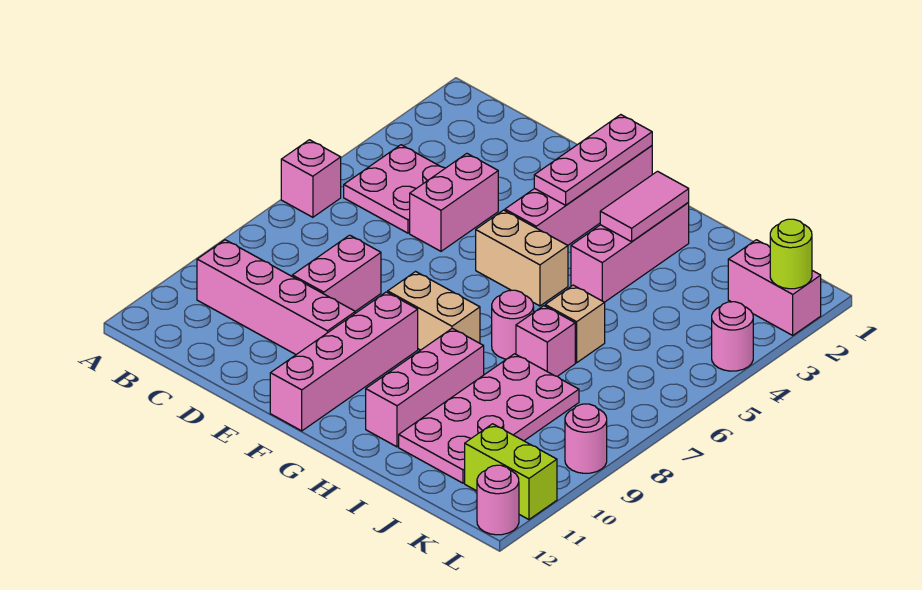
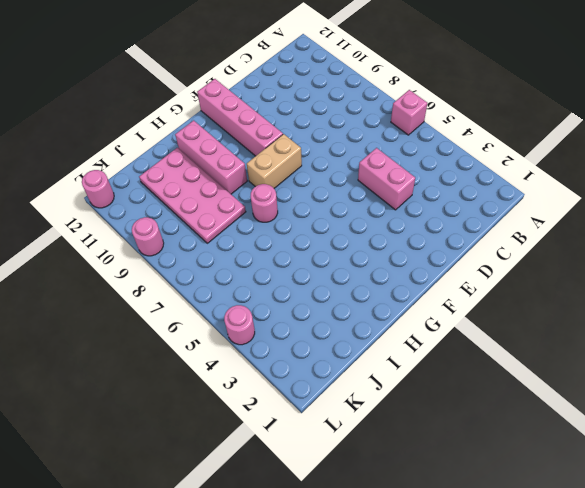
none -> pink 2x2 plate [344,145,445,233]
none -> pink 1x4 brick [197,240,355,355]
none -> pink 1x2 brick [292,235,381,311]

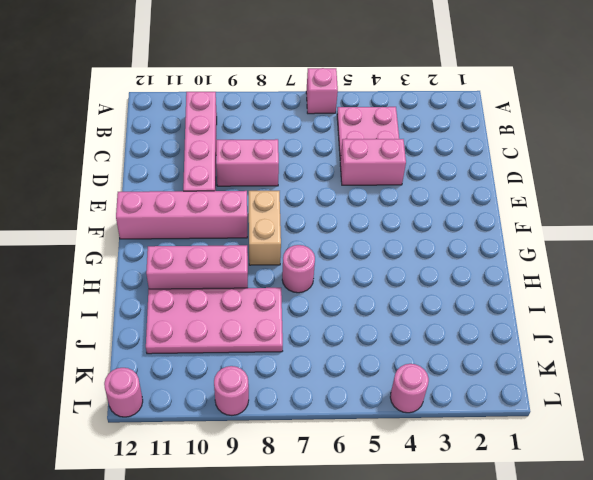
none -> pink 1x4 brick [505,146,652,245]
none -> tan 1x2 brick [476,210,568,306]
none -> pink 1x3 brick [571,202,689,302]

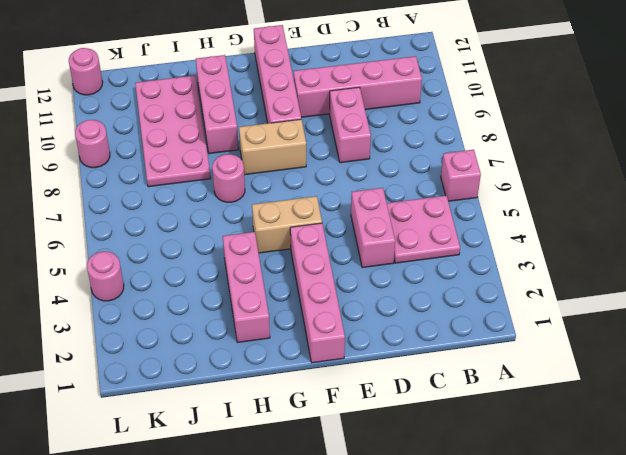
none -> tan 1x1 brick [545,285,605,363]
none -> pink 1x1 brick [516,306,575,376]
none -> pink 1x2 brick [728,240,821,335]

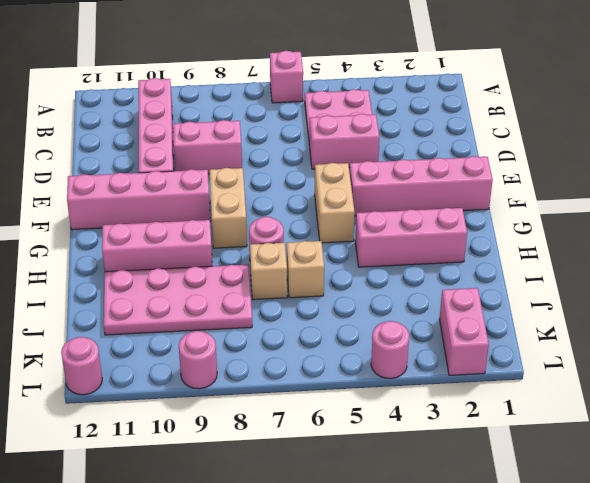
tan 1x1 brick [250,243,287,300] -> pink 1x1 brick [516,306,575,376]
none -> lime 1x2 brick [465,424,557,519]
none -> pink 1x3 plate [534,115,652,205]
none -> pink 1x2 tile [600,171,689,242]

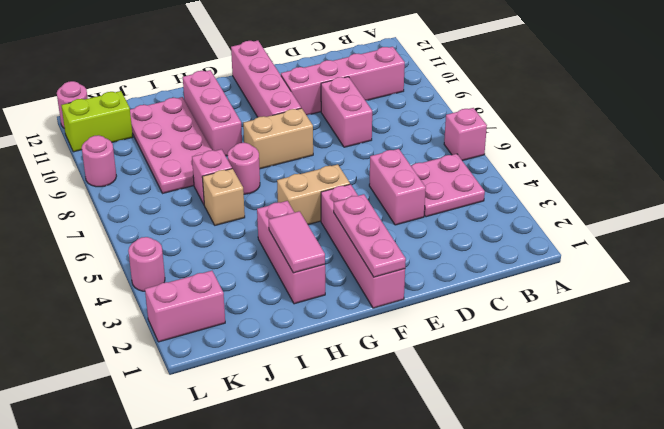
none -> lime 1x1 round brick [770,219,812,289]

